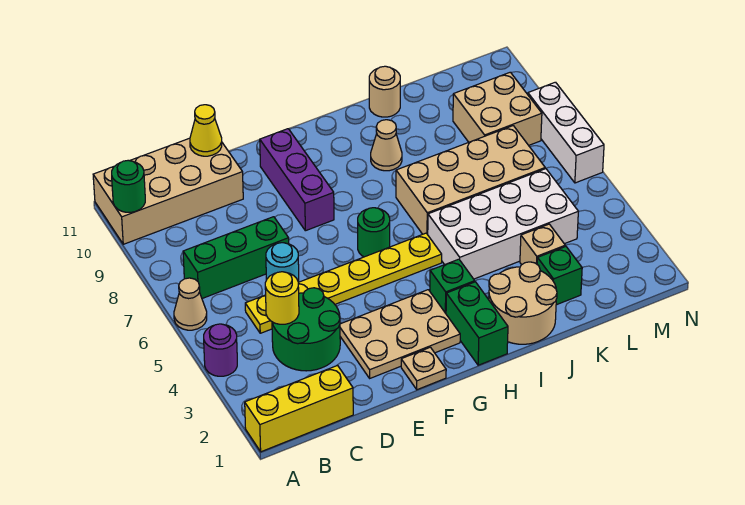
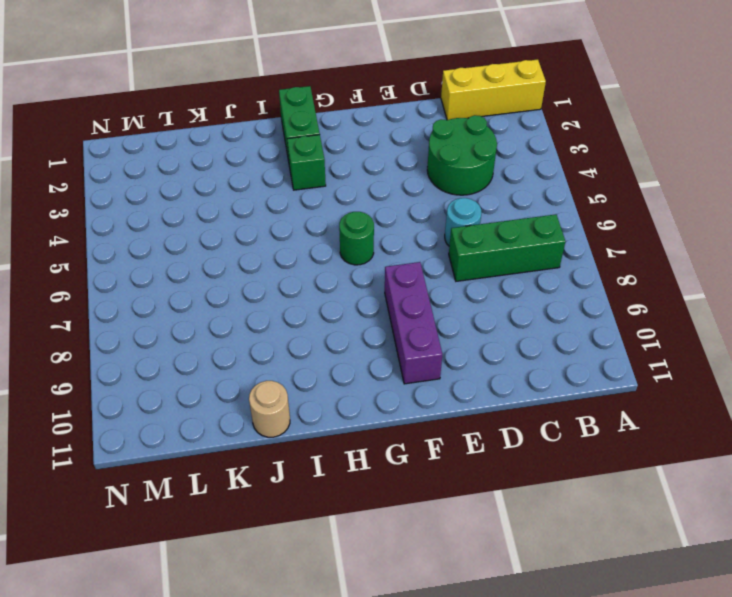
none -> purple 1x1 round brick [204,324,237,376]
none -> tan 1x1 cone [174,278,207,330]
none -> tan 2x4 brick [93,138,243,244]

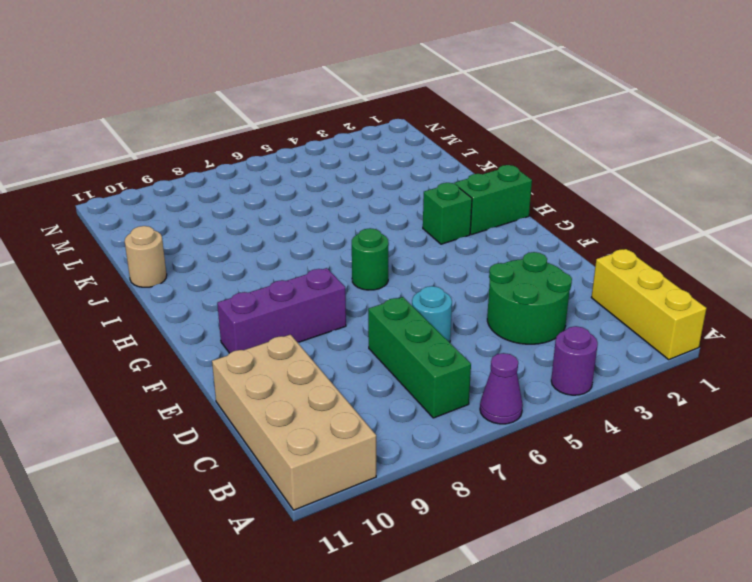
purple 1x1 cone [480,353,523,424] -> tan 1x1 cone [174,278,207,330]
none -> yellow 1x6 plate [245,233,442,333]
none -> tan 2x3 plate [340,290,460,378]
none -> tan 1x1 plate [401,347,446,390]

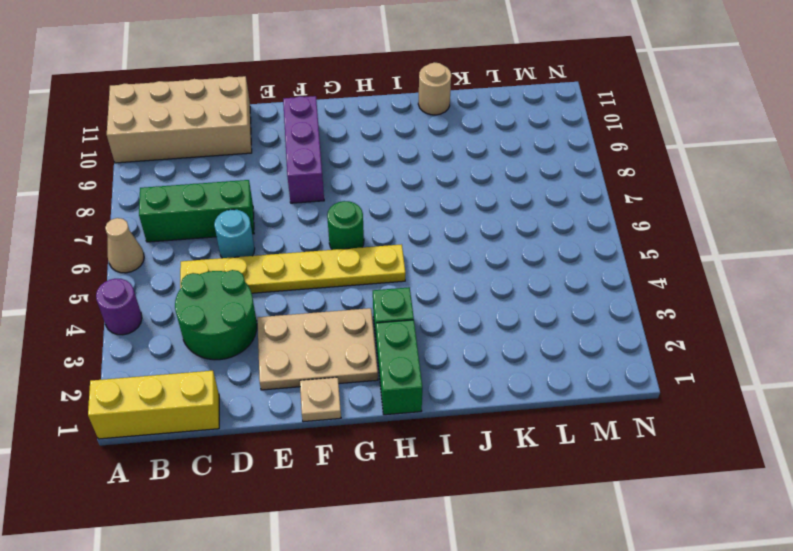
none -> tan 2x2 round brick [489,262,557,344]
none -> white 2x4 brick [428,169,578,279]
none -> tan 2x4 brick [396,126,545,234]

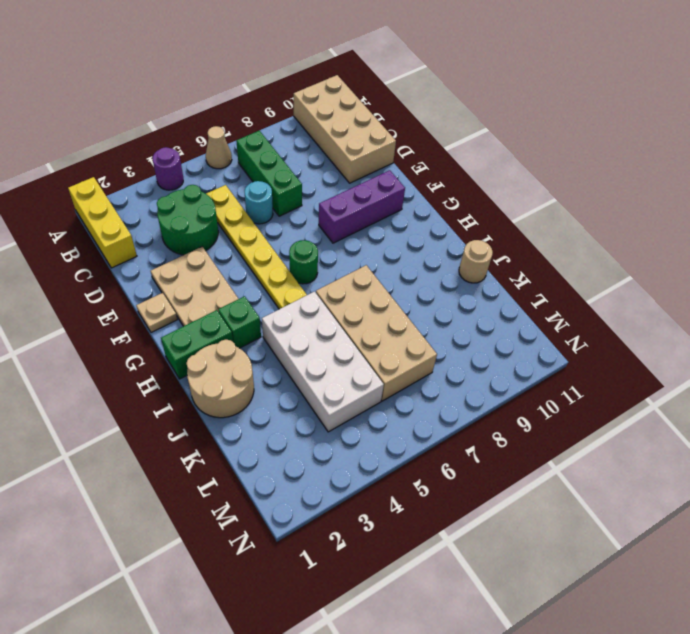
none -> tan 1x1 cone [371,120,402,171]
none -> green 1x1 brick [537,246,582,305]
none -> tan 1x1 brick [520,224,565,265]

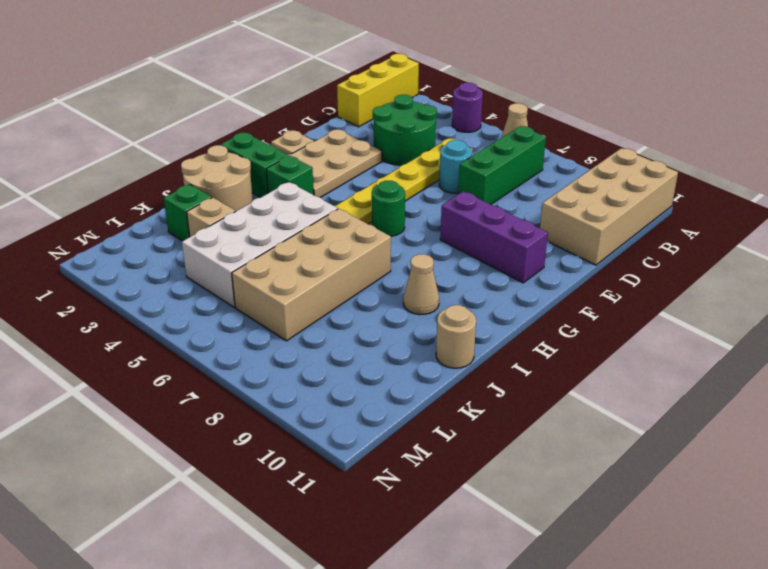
none -> tan 2x2 brick [453,72,542,145]
none -> white 1x3 brick [528,82,604,183]
none -> green 1x1 round brick [112,160,145,212]

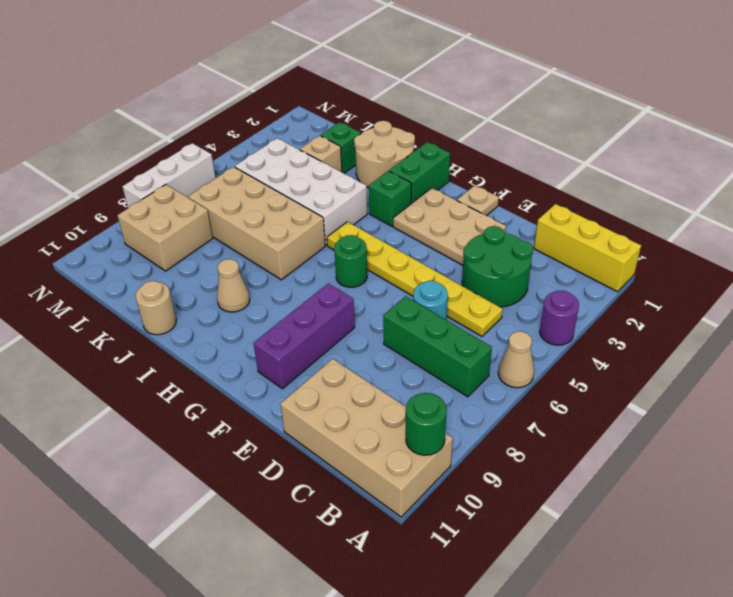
none -> yellow 1x1 round brick [265,272,299,324]
none -> yellow 1x1 cone [190,105,222,156]

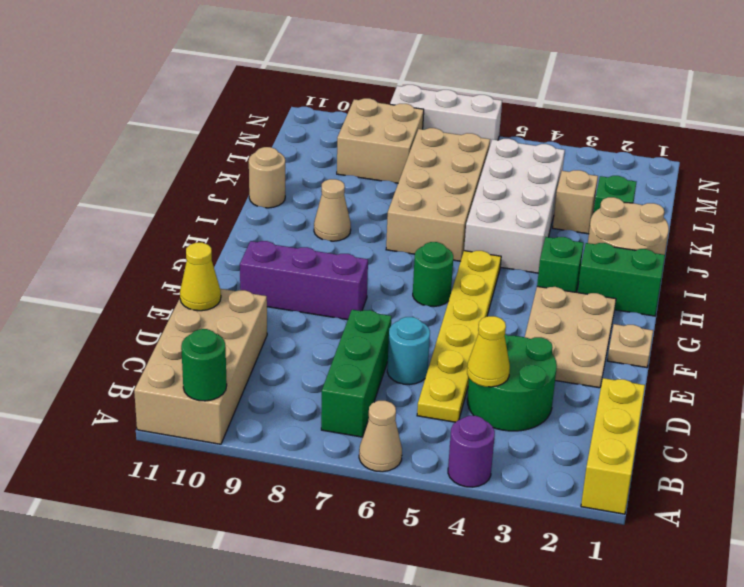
yellow 1x1 cone [467,316,510,387] -> yellow 1x1 round brick [265,272,299,324]

